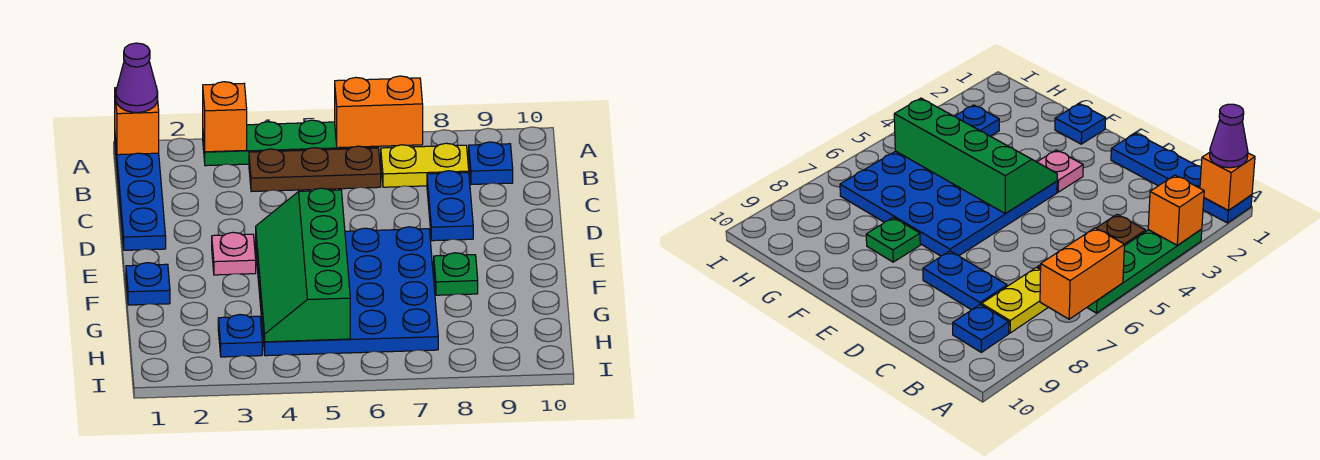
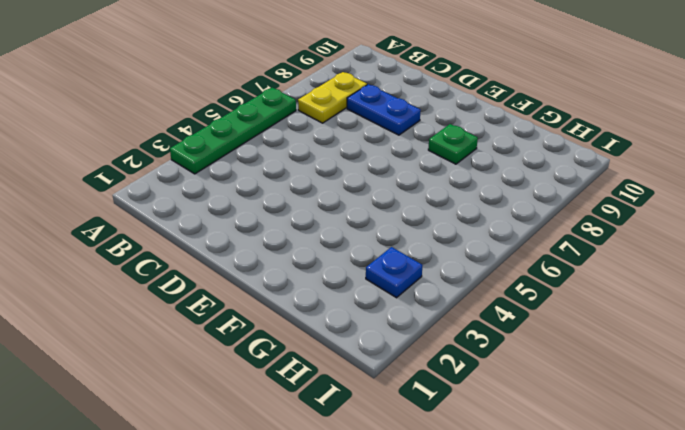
none -> blue 1x4 plate [115,138,166,250]
none -> brown 1x3 plate [249,146,381,192]
none -> blue 1x1 plate [469,142,513,184]

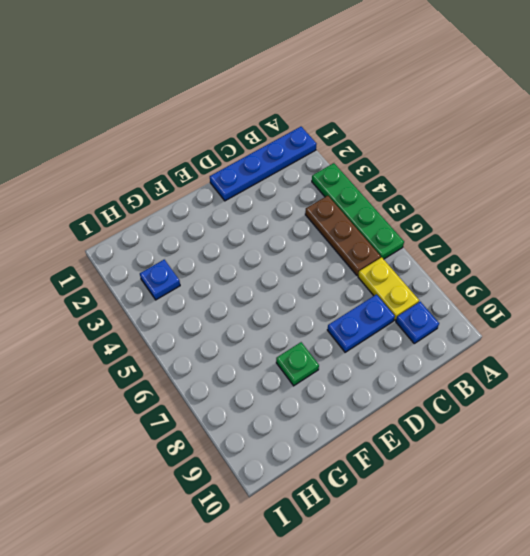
none -> pink 1x1 plate [212,232,256,275]
none -> blue 4x4 plate [256,227,438,356]
none -> blue 1x1 plate [126,263,170,305]

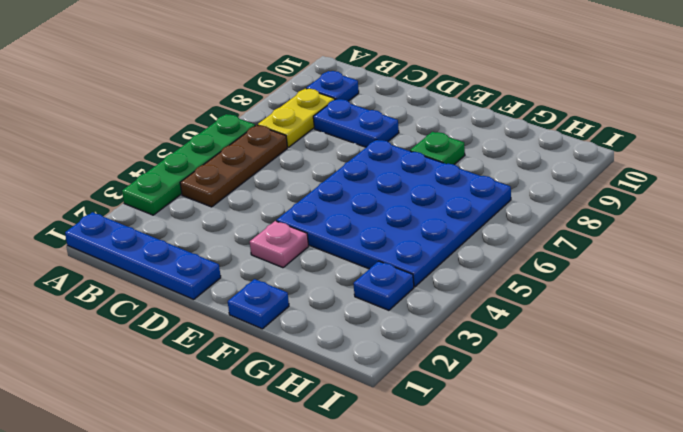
none -> orange 1x1 brick [115,88,159,155]
none -> orange 1x1 brick [203,82,247,152]
none -> orange 1x2 brick [335,76,423,148]

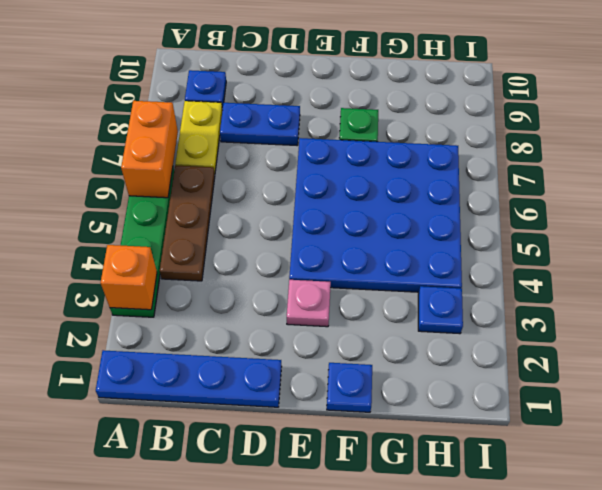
none -> orange 1x1 brick [115,88,159,155]
none -> green 2x4 slope [256,188,350,342]
none -> purple 1x1 cone [116,43,158,113]

